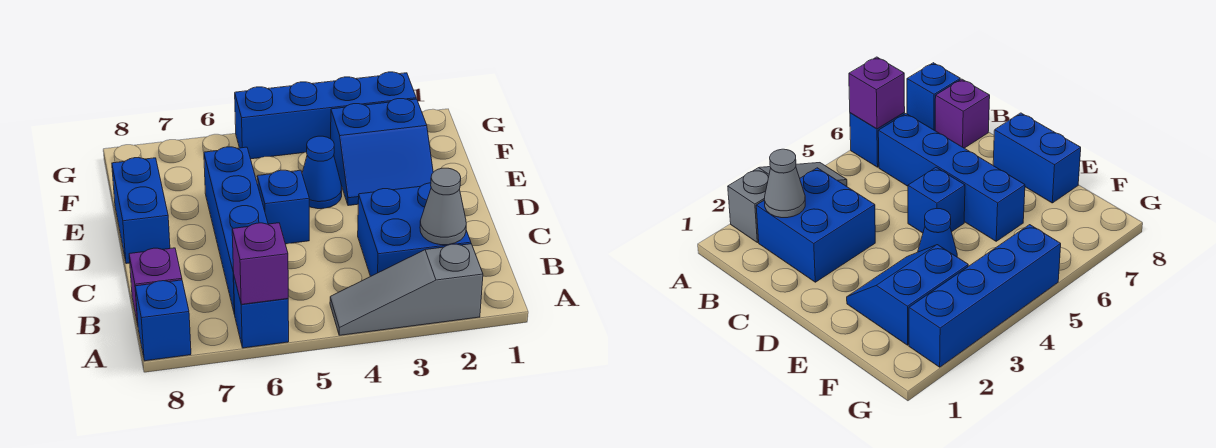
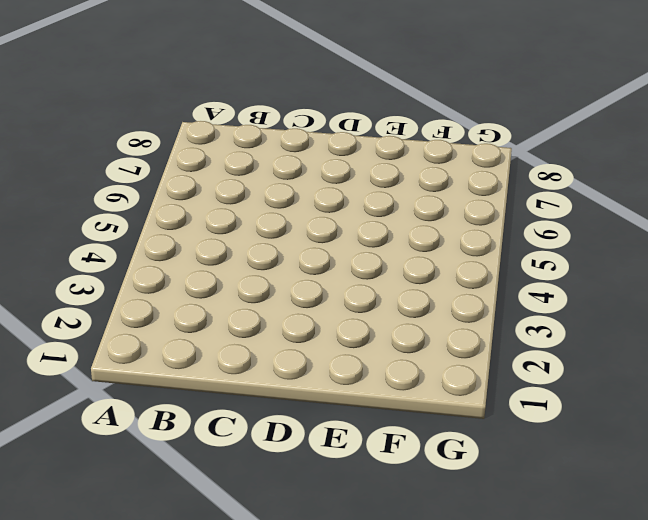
none -> grey 1x3 slope [330,244,483,335]
none -> blue 1x1 brick [234,277,289,348]
none -> blue 1x1 brick [135,280,191,361]

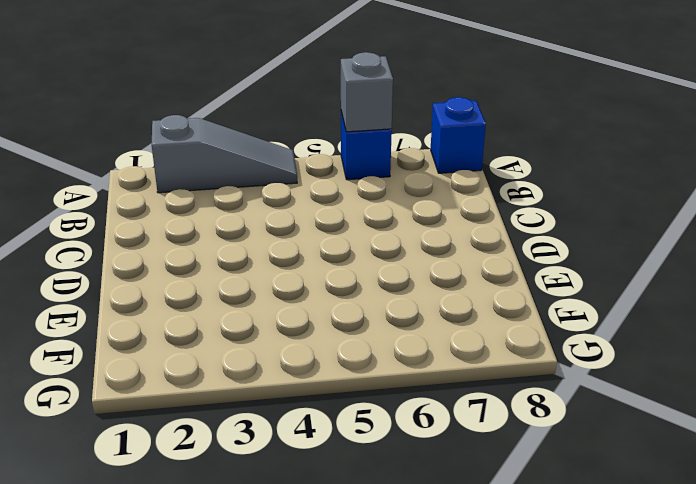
grey 1x1 brick [341,52,393,132] -> purple 1x1 brick [232,223,288,304]
none -> blue 2x2 brick [358,183,471,276]
none -> blue 1x4 brick [204,147,268,315]
none -> purple 1x1 brick [129,248,182,325]

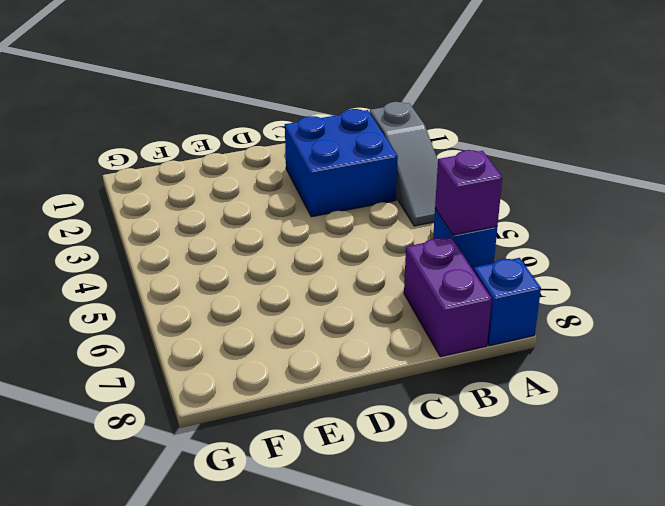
purple 1x2 brick [404,238,492,357] -> purple 1x1 brick [129,248,182,325]
none -> blue 1x4 brick [204,147,268,315]
none -> blue 1x1 brick [257,170,309,244]
none -> blue 1x2 brick [112,158,170,264]

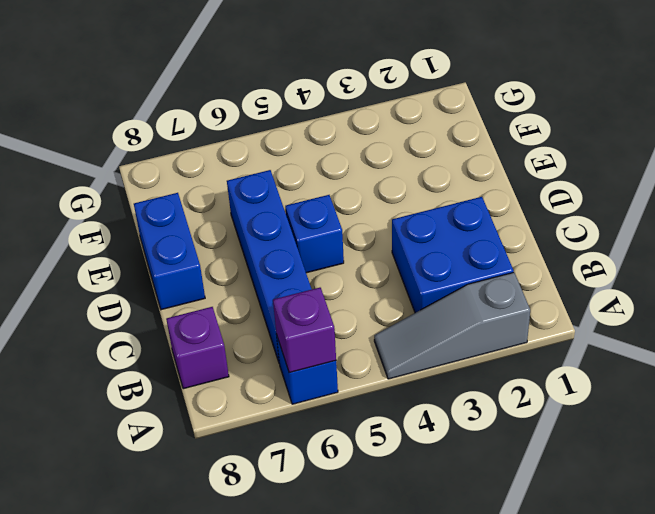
none -> blue 1x1 brick [135,280,191,361]
none -> blue 2x2 slope [331,99,433,206]
none -> blue 1x1 cone [302,136,342,209]

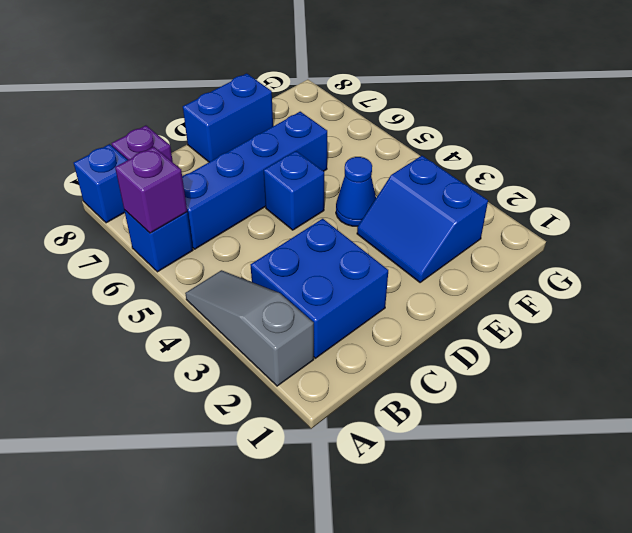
none -> blue 1x4 brick [235,72,416,159]
none -> grey 1x1 cone [420,168,466,245]

